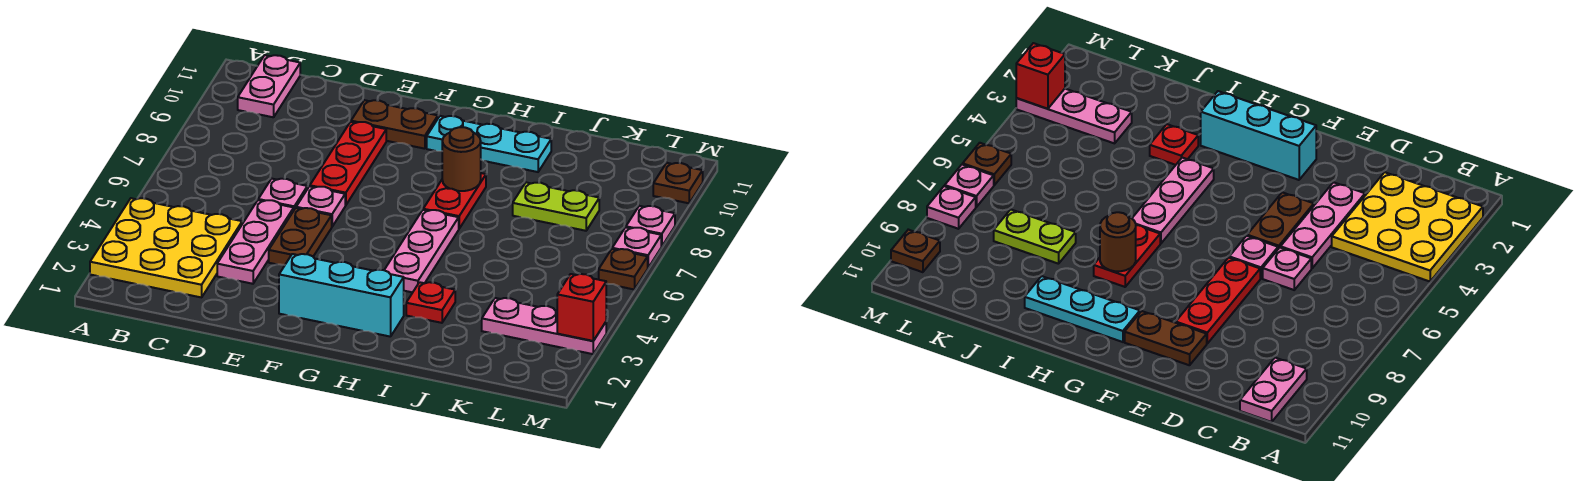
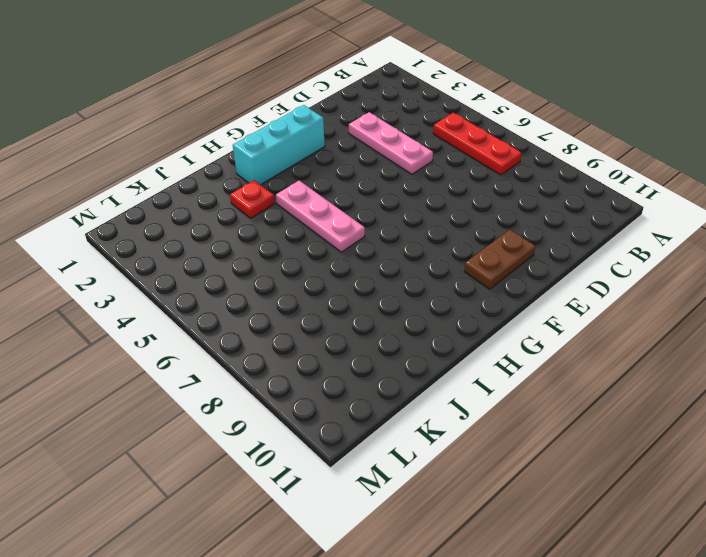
red 1x3 plate [433,113,521,175] -> red 1x3 plate moved to [310,122,386,205]
none -> yellow 3x3 plate [90,198,242,297]
none -> pink 1x2 plate [238,55,300,117]
none -> pink 1x1 plate [258,179,307,209]

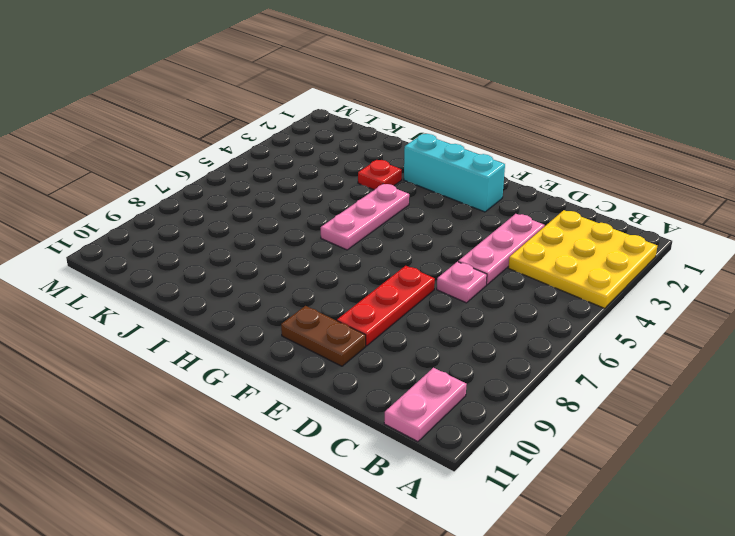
none -> brown 1x2 plate [269,208,332,265]
none -> pink 1x1 plate [296,186,345,226]
none -> cyan 1x3 plate [427,116,551,172]

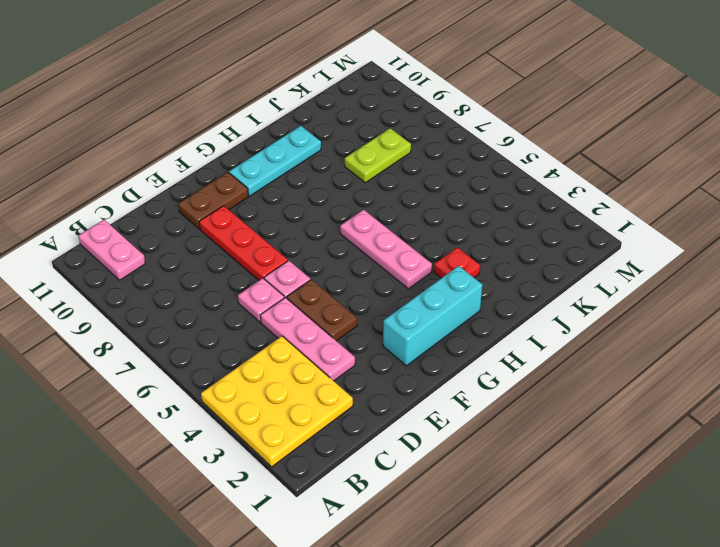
none -> red 1x2 plate [423,173,486,228]
none -> pink 1x3 plate [482,298,606,354]
none -> brown 1x1 plate [599,249,648,290]

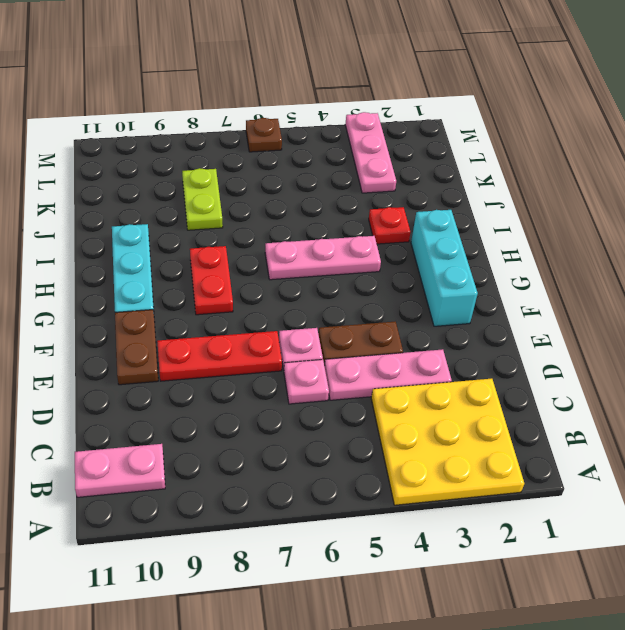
red 1x2 plate [190,246,233,315] -> red 1x2 plate turned to [423,173,486,228]
none -> pink 1x1 plate [612,227,661,268]
none -> pink 1x1 plate [626,206,675,246]
none -> brown 1x1 plate [653,163,703,203]

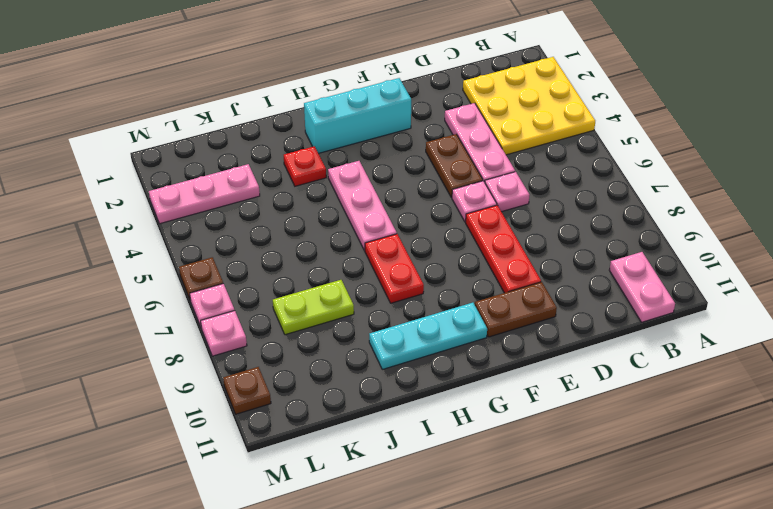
none -> brown 1x1 round brick [442,127,481,191]
none -> red 1x1 brick [557,274,606,341]

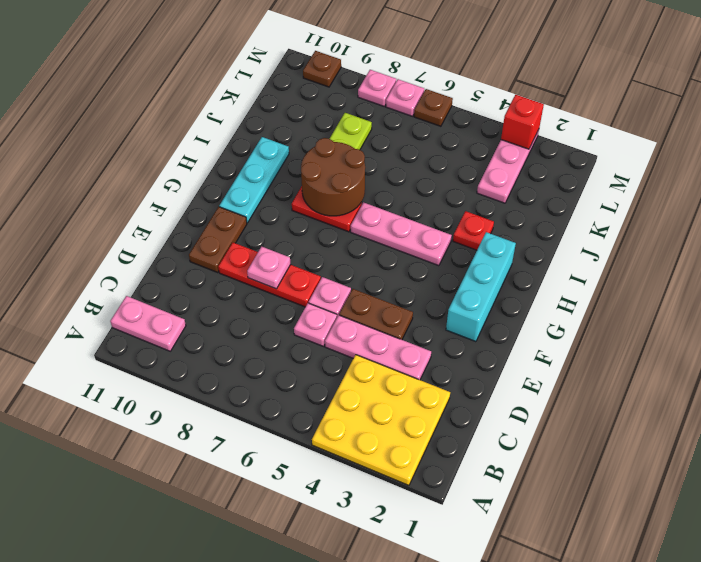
pink 1x1 plate [247,247,291,289] -> none
brown 2x2 round brick [301,138,365,216] -> brown 1x1 round brick [442,127,481,191]

